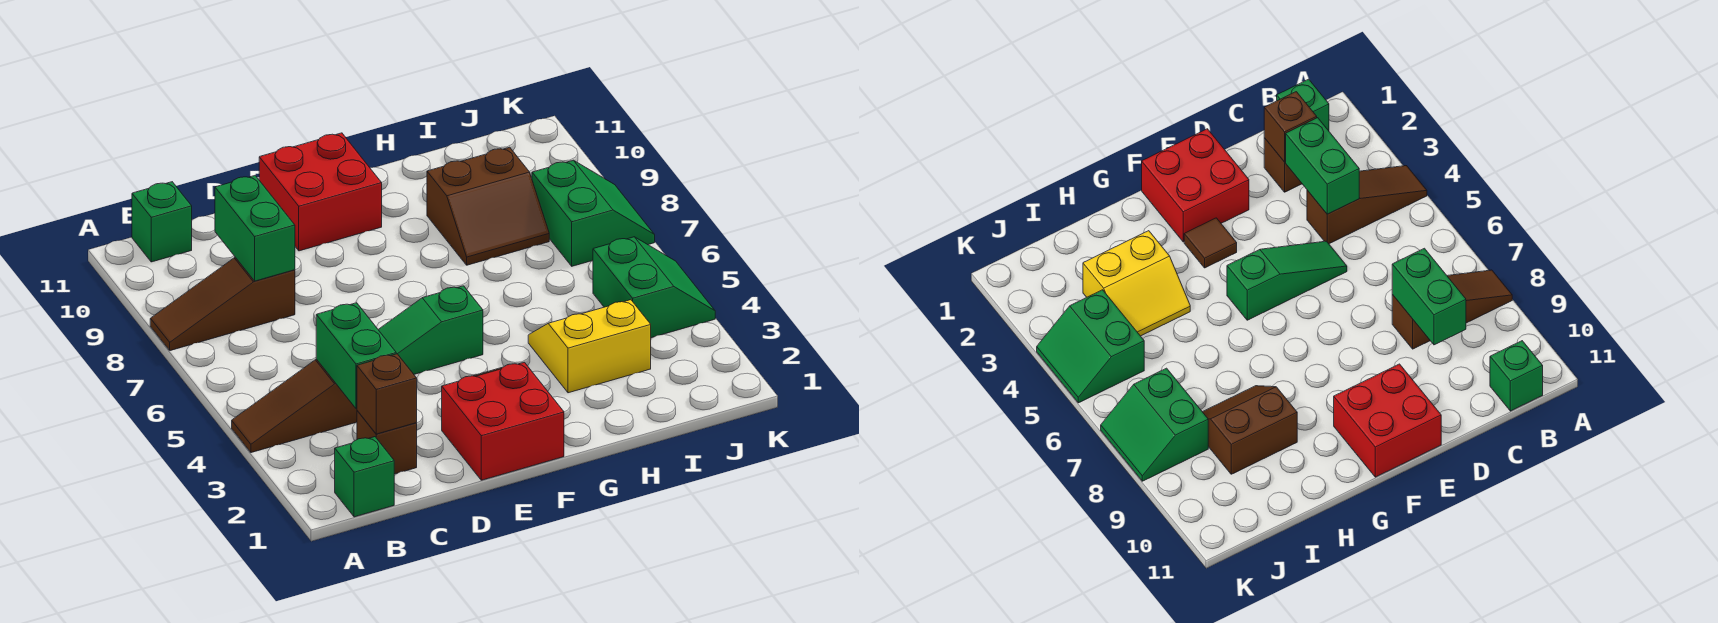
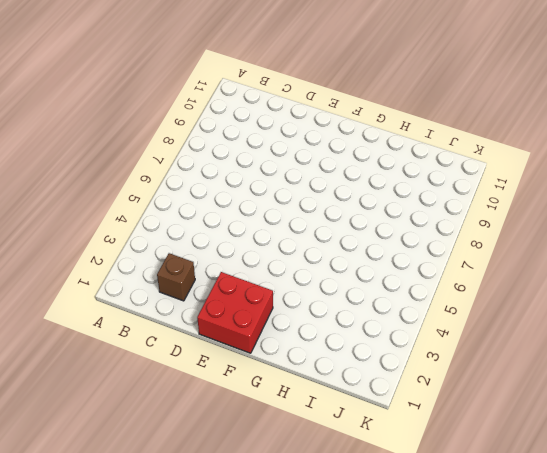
none -> brown 1x3 slope [232,359,357,453]
none -> brown 1x3 slope [150,257,295,351]
none -> green 1x1 brick [335,437,394,517]

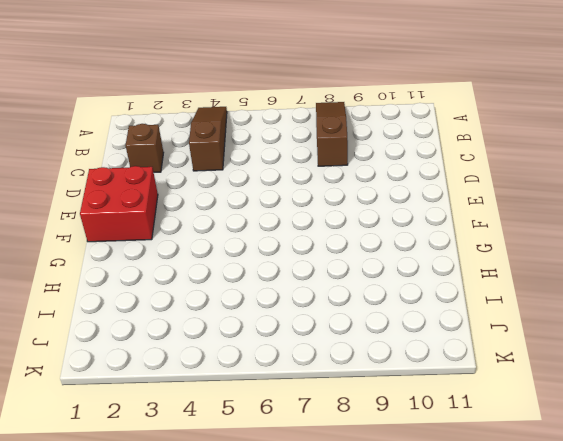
none -> green 1x1 brick [335,437,394,517]
none -> green 1x1 brick [132,182,192,262]
none -> green 1x3 slope [378,286,483,374]

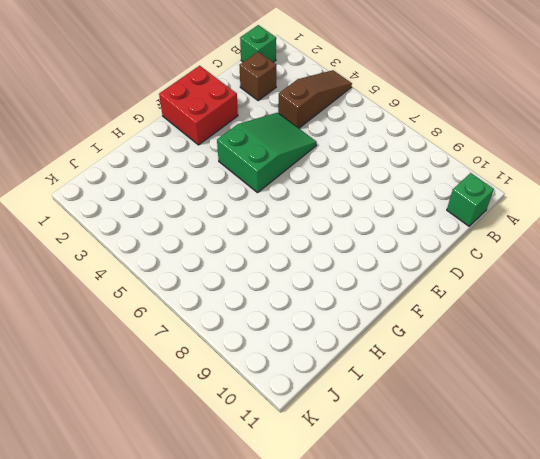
green 2x3 slope [217,113,317,193] -> green 1x3 slope [378,286,483,374]
none -> brown 1x3 slope [150,257,295,351]
none -> red 2x2 brick [259,133,382,251]
none -> brown 1x1 tile [1184,218,1237,268]

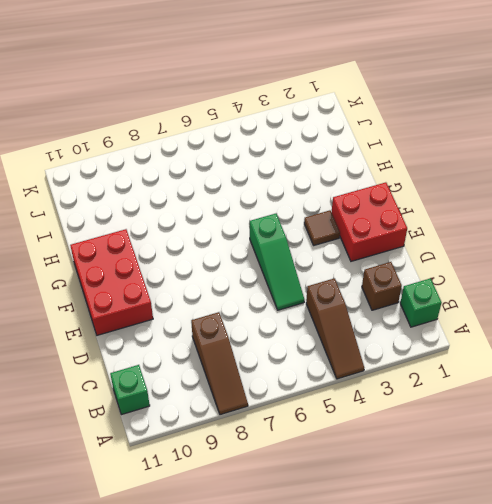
red 2x3 brick [70,229,153,335] -> red 2x2 brick [259,133,382,251]
none -> yellow 2x2 slope [528,300,651,393]
none -> brown 2x2 slope [427,147,549,265]
none -> green 2x2 slope [593,237,715,338]

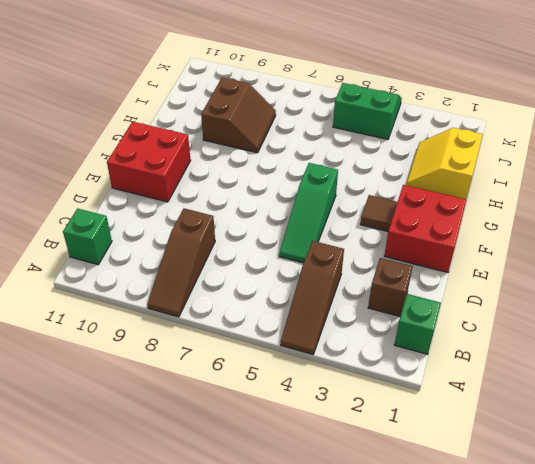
yellow 2x2 slope [406,128,483,200] -> yellow 2x2 slope moved to [528,300,651,393]
none -> green 2x2 slope [532,160,655,266]
none -> brown 1x1 brick [357,354,417,434]
none -> green 1x2 brick [316,303,396,409]

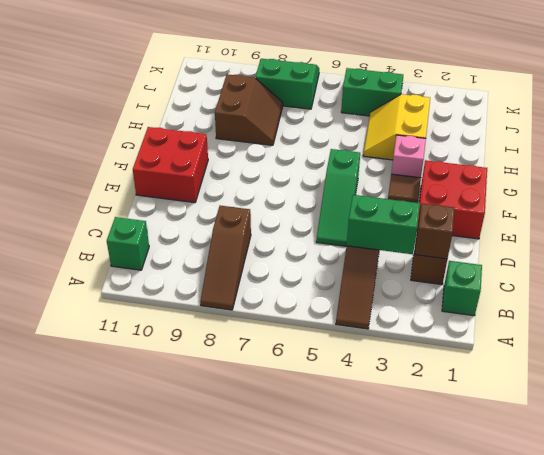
pink 1x1 brick [391,135,426,178] -> none
none -> green 1x2 brick [215,176,295,281]

